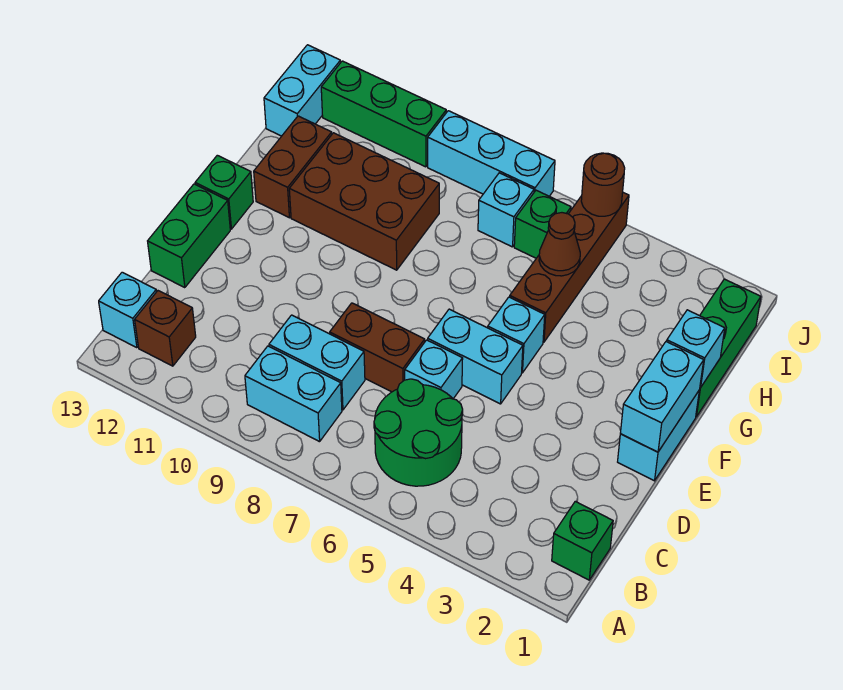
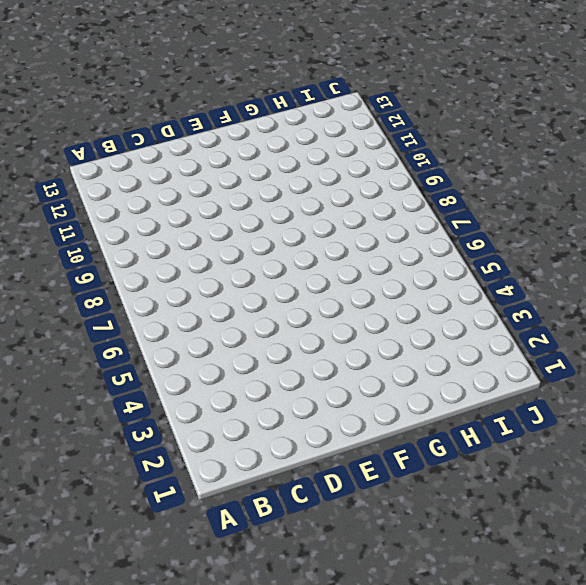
none -> green 1x1 brick [552,501,613,580]
none -> green 2x2 round brick [374,379,463,486]
none -> cyan 1x2 brick [245,346,342,442]

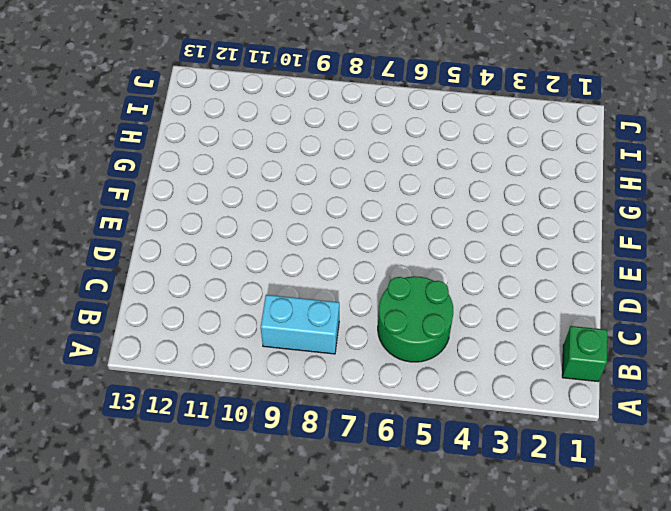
none -> brown 1x1 brick [135,291,196,366]
none -> cyan 1x1 brick [99,272,156,348]
none -> cyan 1x2 brick [269,315,365,410]

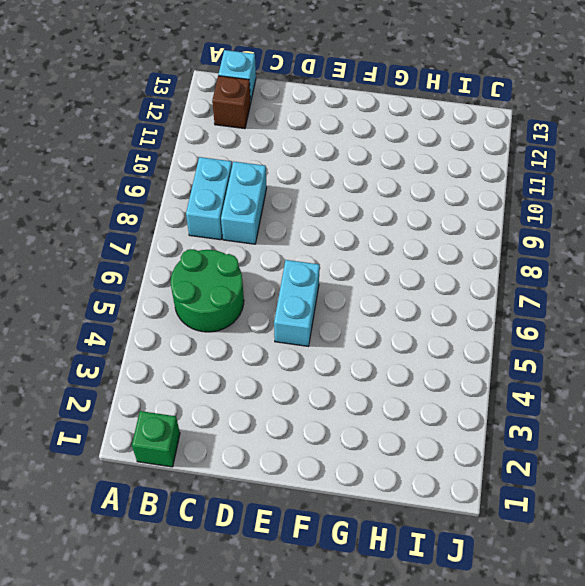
none -> cyan 1x1 brick [405,340,463,399]
none -> brown 1x2 brick [330,303,425,392]
none -> green 1x2 brick [148,184,230,288]

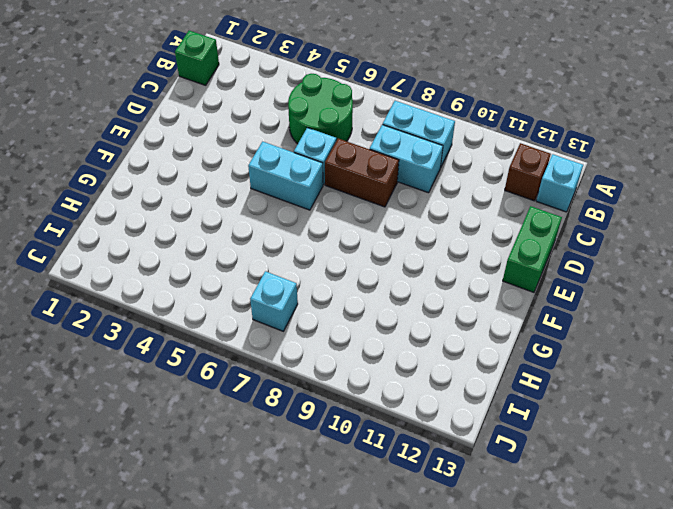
none -> cyan 1x2 brick [618,391,699,481]
none -> cyan 1x1 brick [488,297,545,373]
none -> green 1x1 brick [195,155,253,229]

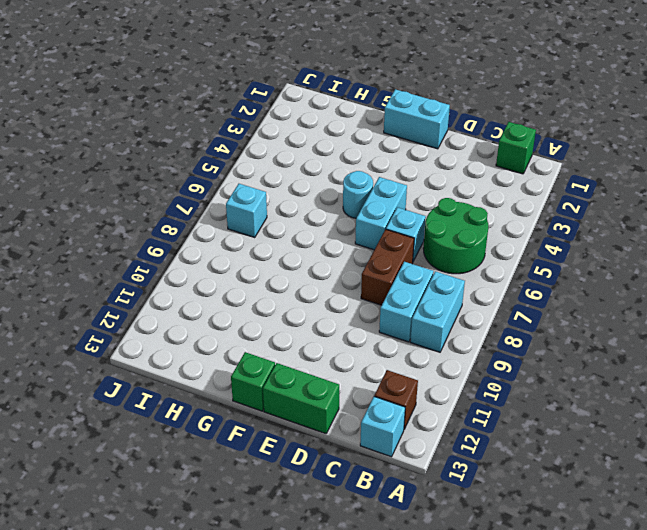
cyan 1x1 round brick [343,171,373,218] -> cyan 1x1 brick [488,297,545,373]
none -> green 1x3 brick [696,279,761,417]
none -> brown 1x4 brick [510,193,629,342]
none -> brown 2x3 brick [289,133,439,270]

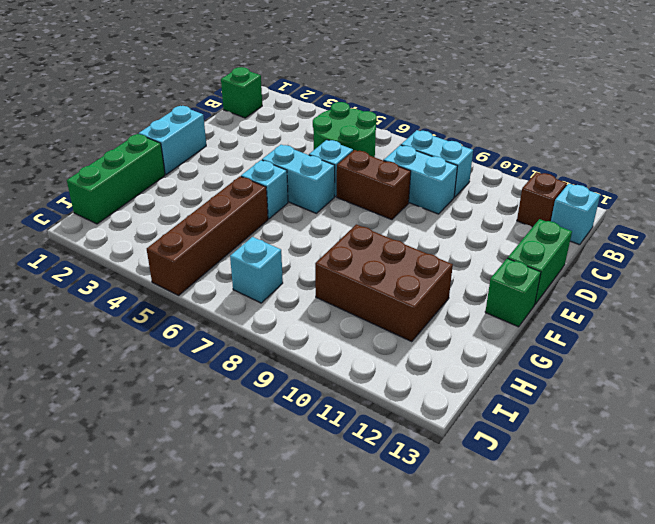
none -> brown 1x2 brick [254,116,332,218]
none -> green 1x1 brick [514,190,571,258]
none -> cyan 1x2 brick [264,45,341,136]

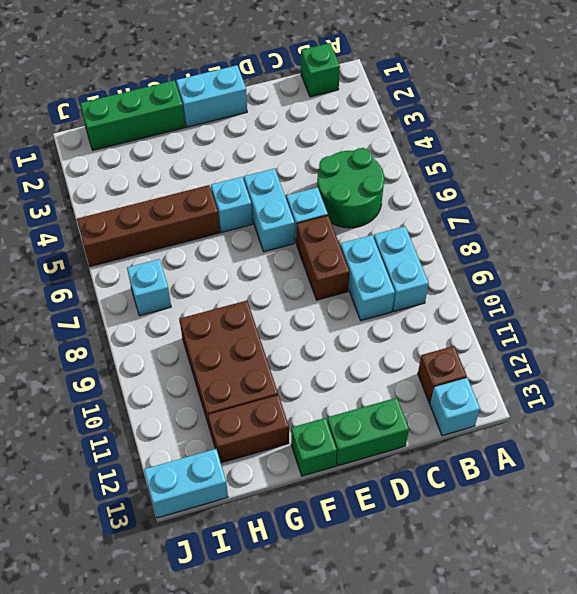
none -> green 1x1 brick [514,190,571,258]
none -> cyan 1x3 brick [428,111,555,196]
none -> green 1x3 brick [321,61,446,167]

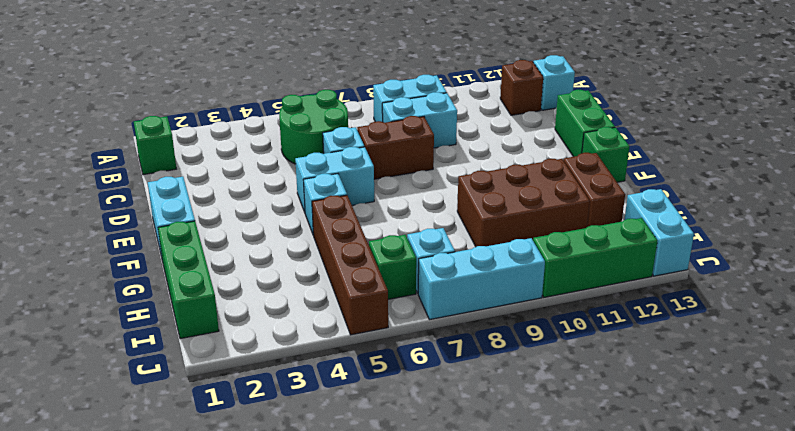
none -> cyan 1x2 brick [620,341,704,452]
none -> cyan 1x1 brick [667,310,725,388]
none -> brown 1x1 cone [539,213,580,276]

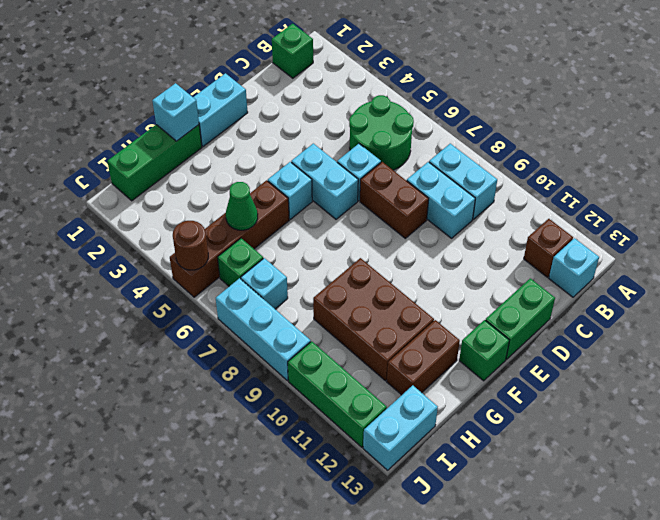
green 1x1 cone [226,182,258,230] -> brown 1x1 cone [539,213,580,276]
none -> cyan 1x2 brick [620,341,704,452]

